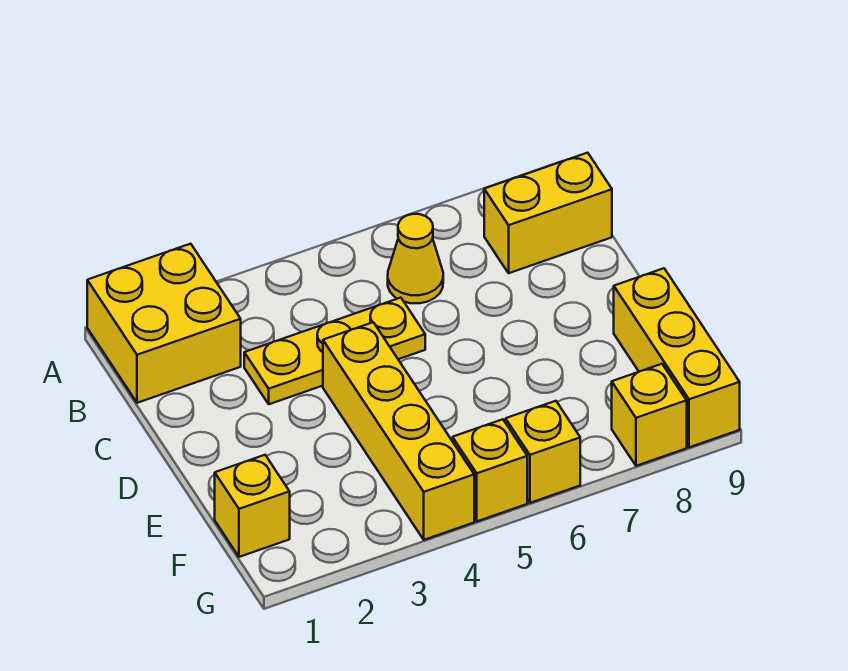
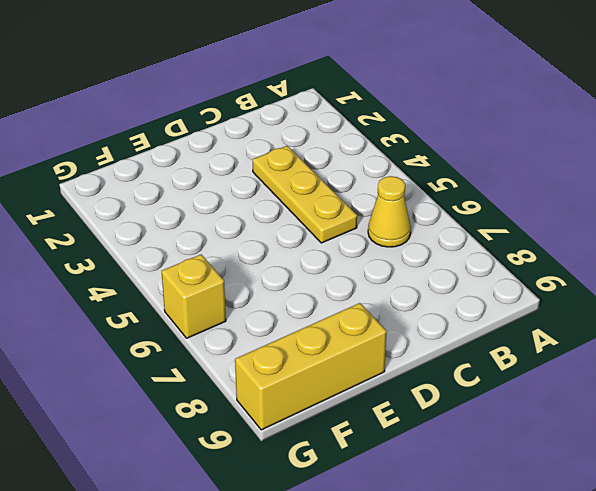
none -> yellow 2x2 brick [87,244,241,403]
none -> yellow 1x2 brick [484,153,612,273]

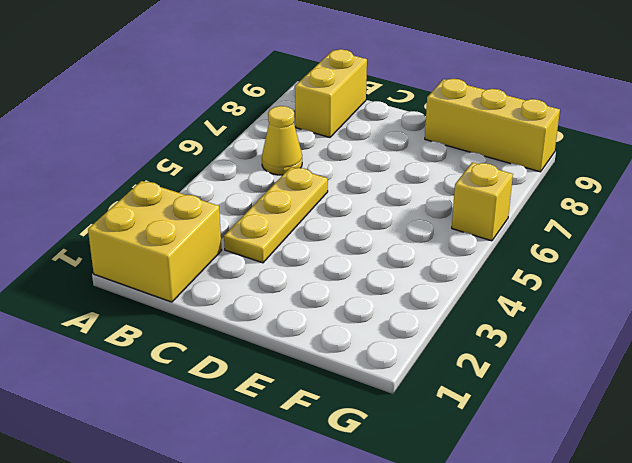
none -> yellow 1x4 brick [323,322,474,540]
none -> yellow 1x1 brick [215,455,290,557]

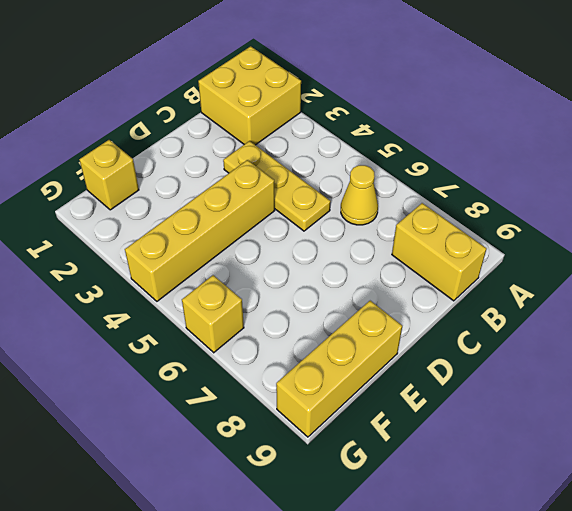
none -> yellow 1x1 brick [453,419,527,521]
none -> yellow 1x1 brick [612,364,687,466]

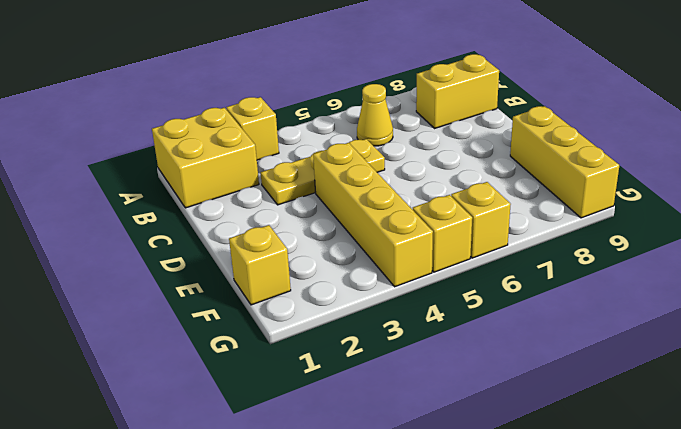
yellow 1x1 brick [226,97,279,160] -> yellow 1x1 brick moved to [612,364,687,466]

